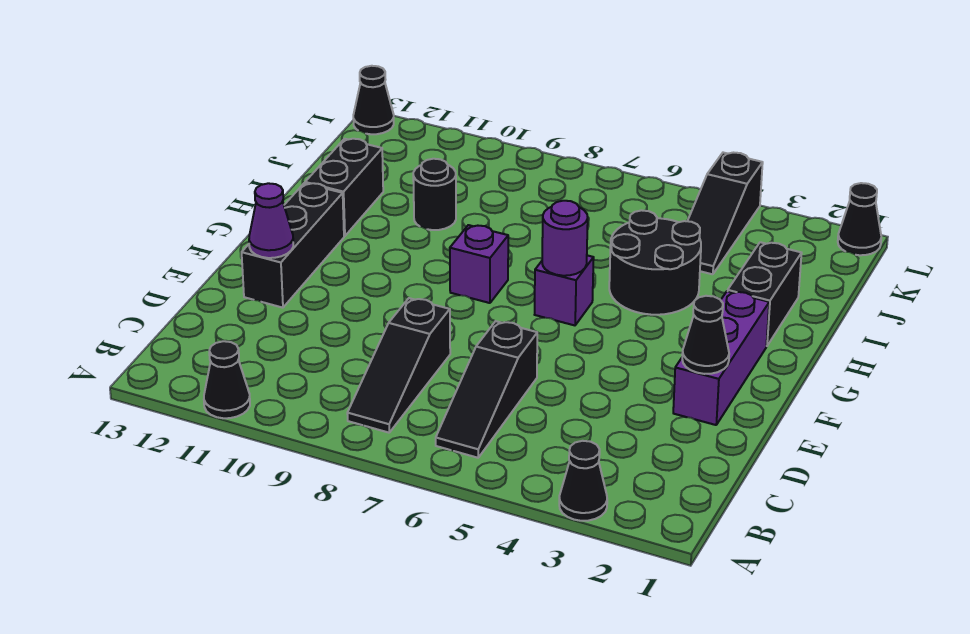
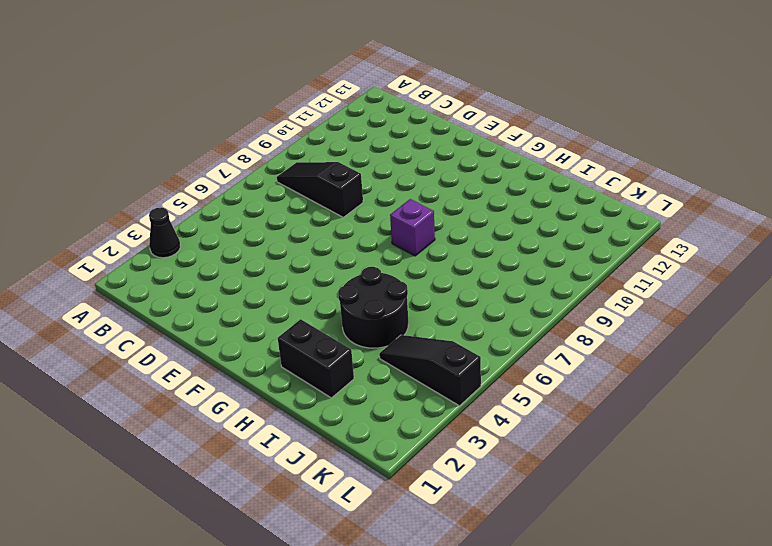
none -> black 1x1 cone [204,341,250,418]
none -> black 1x3 slope [436,321,537,458]
none -> purple 1x3 brick [673,291,769,425]

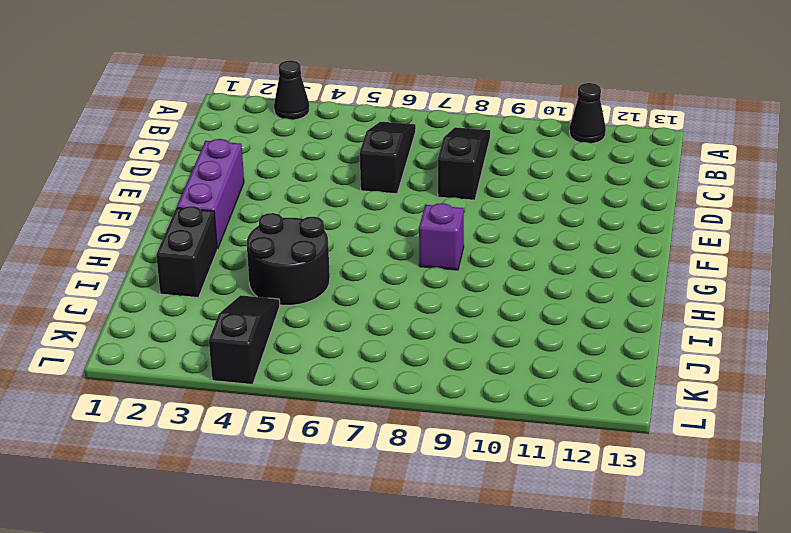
none -> black 1x3 brick [242,183,344,308]
none -> purple 1x1 brick [535,255,594,325]
none -> black 1x2 brick [305,139,383,236]

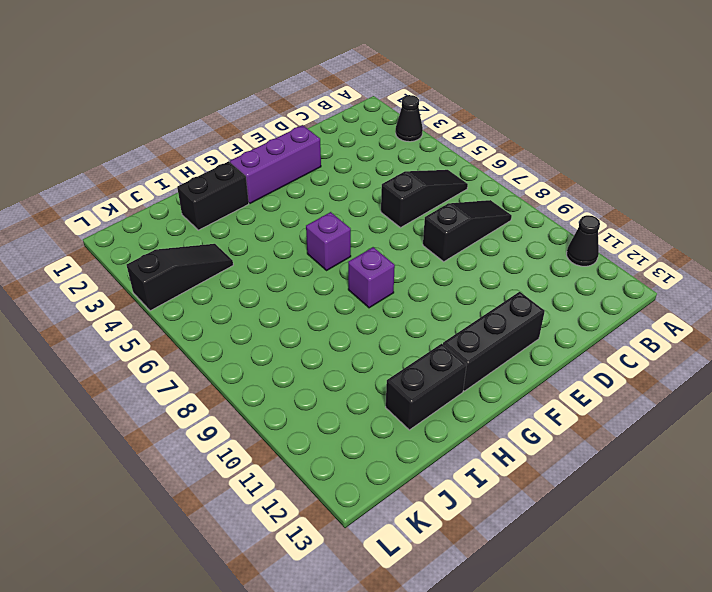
none -> black 2x2 round brick [609,210,701,315]
none -> black 1x1 round brick [413,159,456,230]
none -> black 1x1 cone [838,183,881,255]

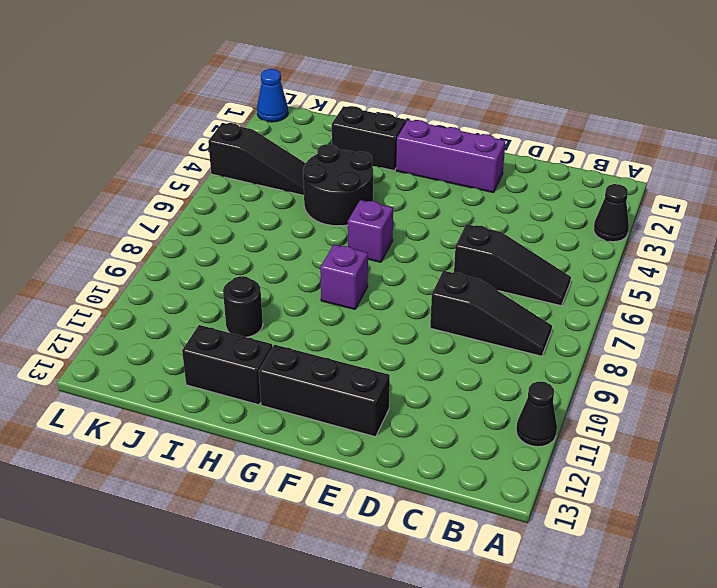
blue 1x1 cone [257,69,288,122] -> black 1x1 cone [838,183,881,255]
none -> black 1x1 cone [353,66,394,134]
none -> black 1x1 cone [682,296,729,374]
none -> purple 1x1 cone [249,183,293,258]

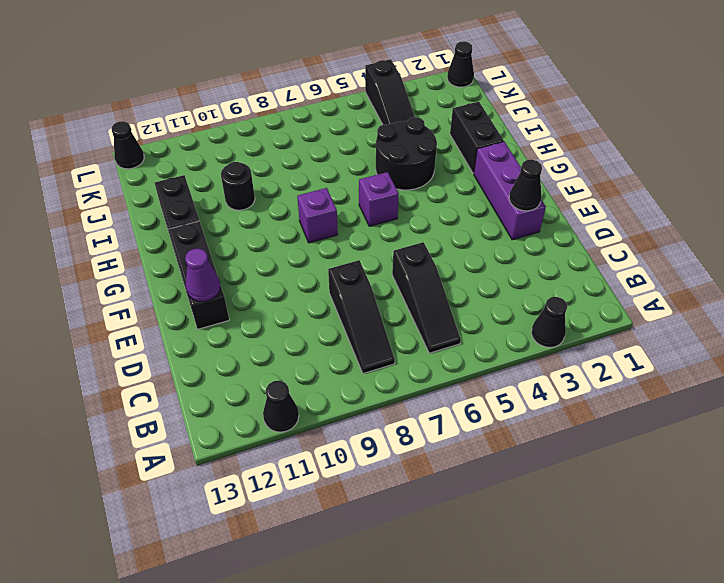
none -> purple 1x1 round brick [542,201,588,276]

